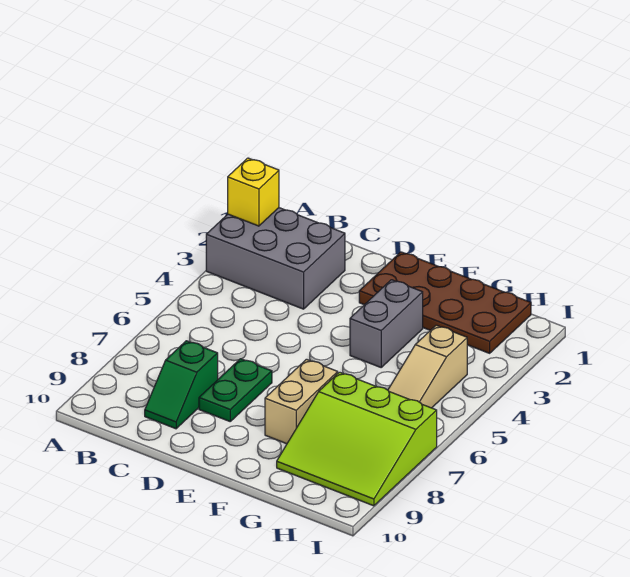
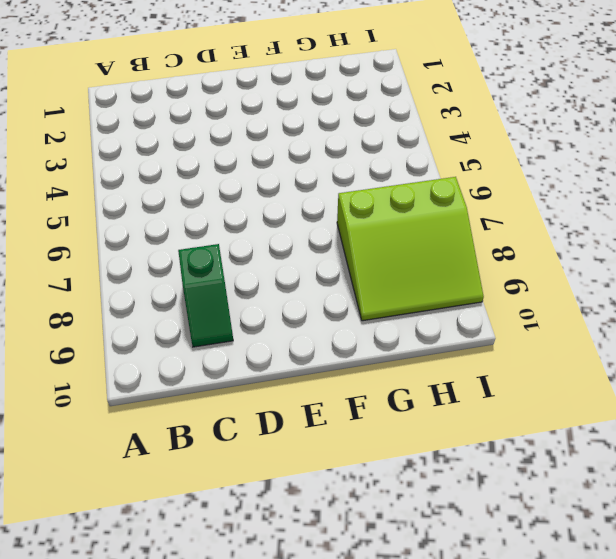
none -> grey 2x3 brick [206,208,345,309]
none -> green 1x2 plate [199,359,272,421]

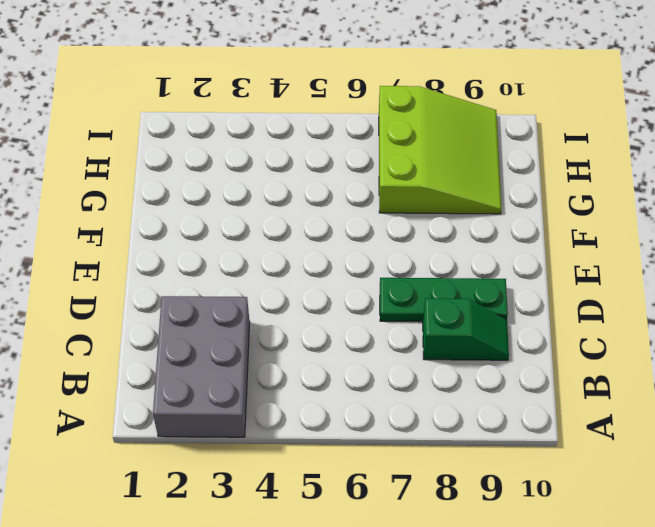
green 1x3 plate [380,278,508,322] -> green 1x2 plate [199,359,272,421]
none -> brown 2x4 plate [359,252,531,353]
none -> grey 1x2 brick [350,280,423,367]

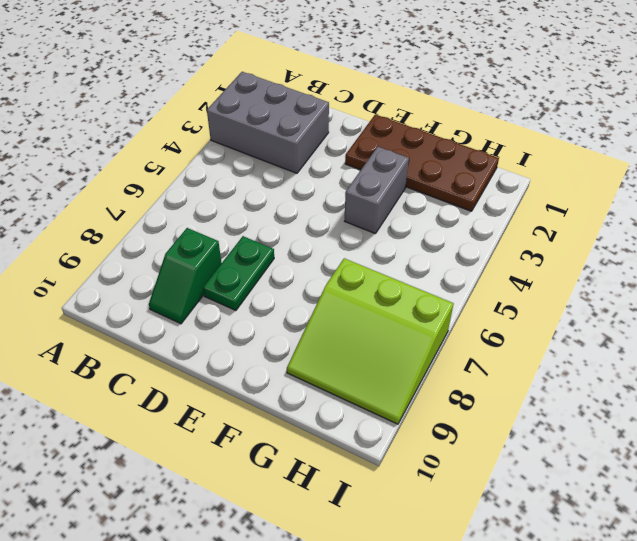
none -> tan 1x2 brick [265,359,338,444]
none -> tan 1x3 slope [388,325,467,408]

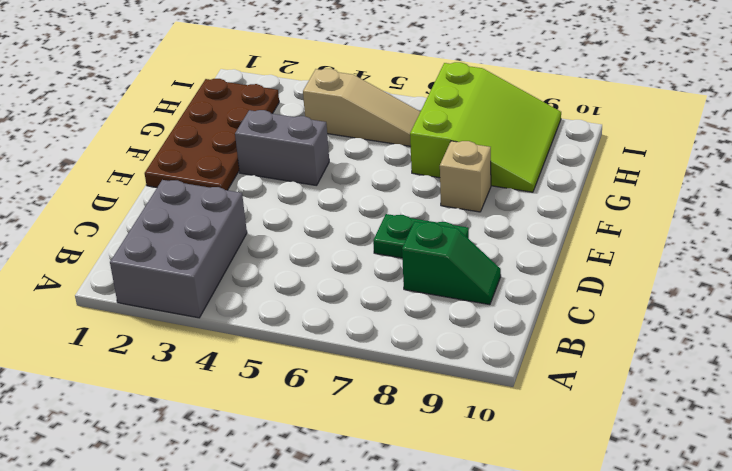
tan 1x1 brick [440,141,491,212] -> tan 1x2 brick [265,359,338,444]
none -> yellow 1x1 brick [228,158,279,226]

